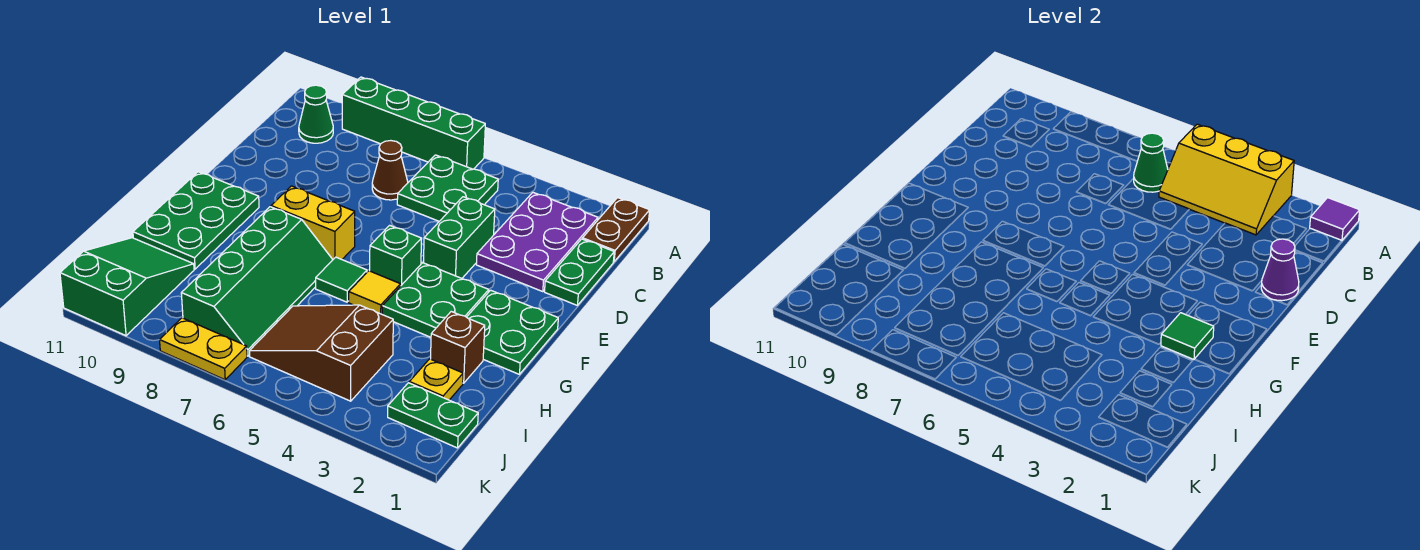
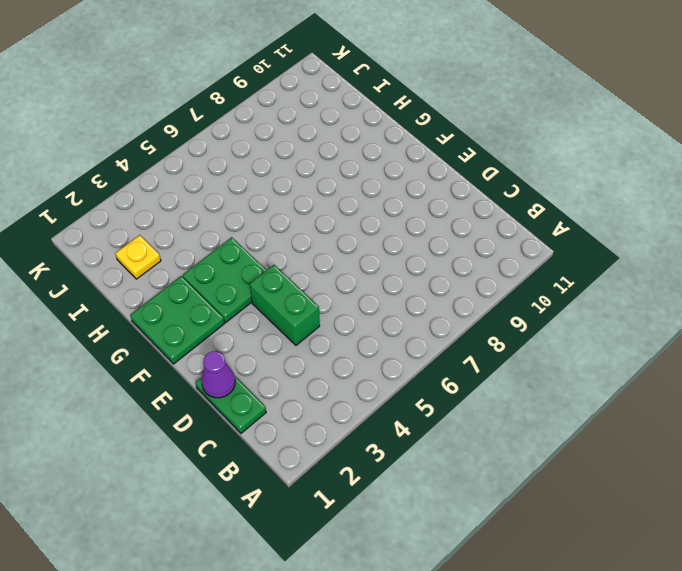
none -> brown 1x2 plate [582,198,650,262]
none -> green 1x4 brick [342,77,485,169]
none -> purple 2x3 plate [476,193,598,292]

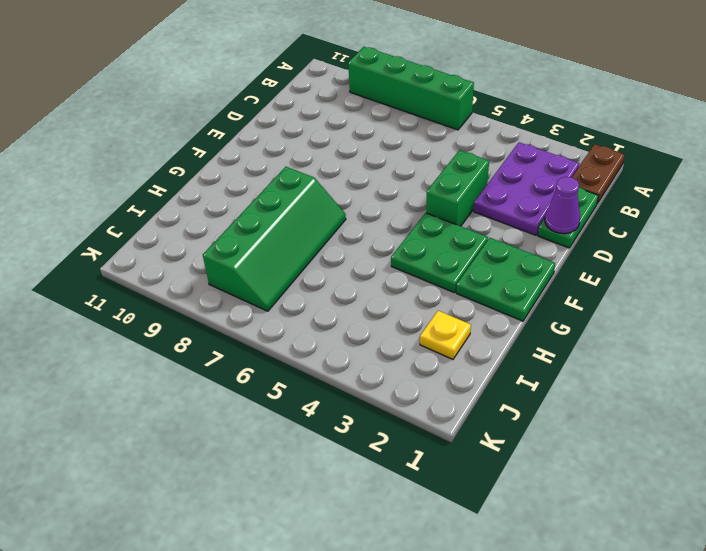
none -> green 2x2 plate [397,155,498,221]
none -> green 1x1 cone [299,85,333,143]
none -> brown 1x1 cone [372,141,408,200]

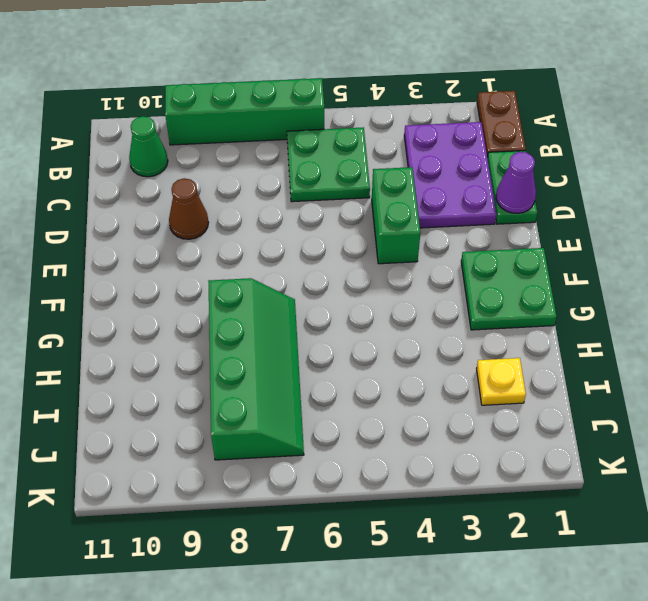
brown 1x1 cone [169,178,209,239] -> brown 1x1 cone moved to [372,141,408,200]
none -> green 2x2 plate [382,263,489,337]
none -> green 1x1 brick [370,225,422,285]
none -> yellow 1x2 brick [271,186,355,259]

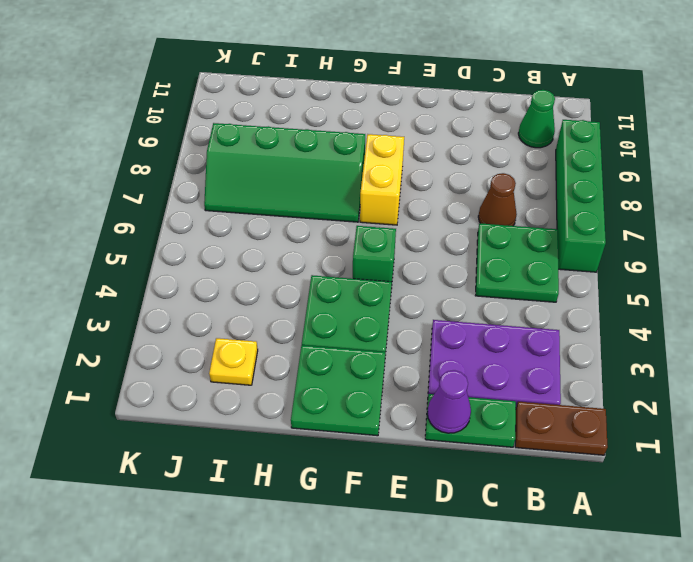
none -> green 1x2 brick [424,197,495,278]
none -> green 2x3 plate [133,172,259,269]
none -> yellow 1x1 tile [349,271,401,314]

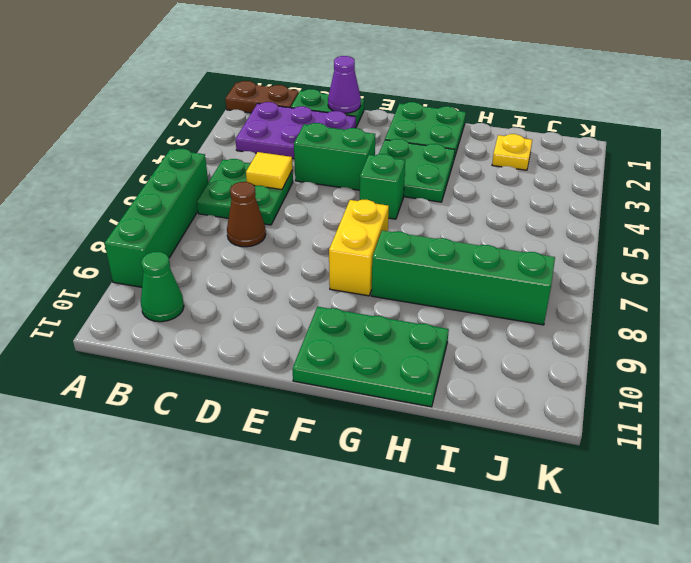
yellow 1x1 tile [246,152,293,190] -> yellow 1x1 tile moved to [349,271,401,314]
none -> green 1x1 tile [316,257,367,302]
none -> brown 1x1 brick [431,312,485,383]
none -> brown 2x3 slope [250,305,393,401]

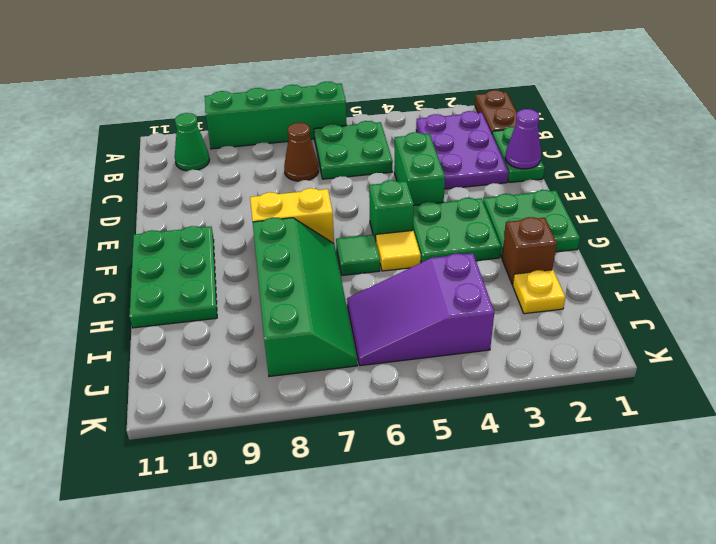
purple 2x3 slope [347,253,494,366] -> brown 2x3 slope [250,305,393,401]
none -> green 2x3 slope [60,238,194,336]
none -> green 1x2 plate [388,383,478,448]
none -> yellow 1x2 plate [160,318,247,380]

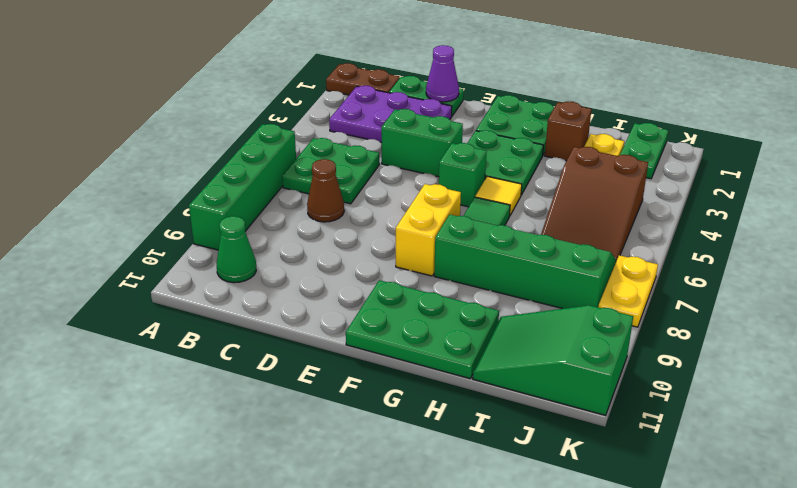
none -> purple 1x1 tile [1310,198,1360,241]
none -> yellow 2x3 slope [1159,124,1294,235]
none -> green 1x1 cone [1134,133,1168,192]

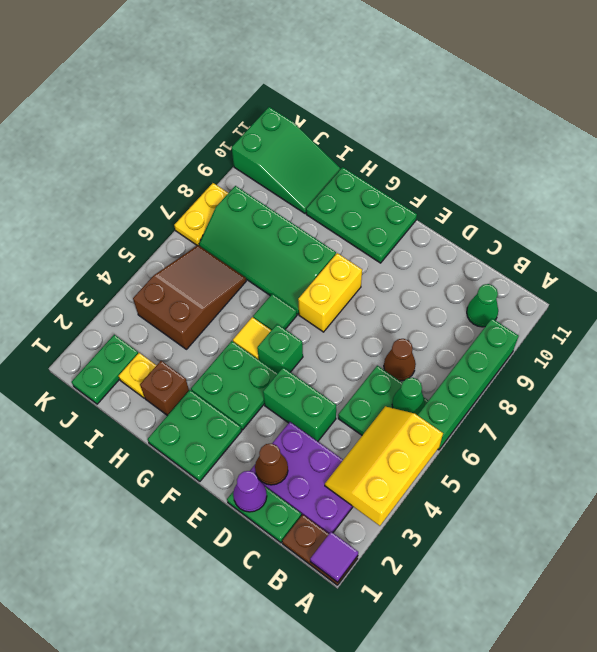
brown 1x1 cone [255,444,288,485] -> none
none -> green 1x1 tile [1161,313,1214,360]

